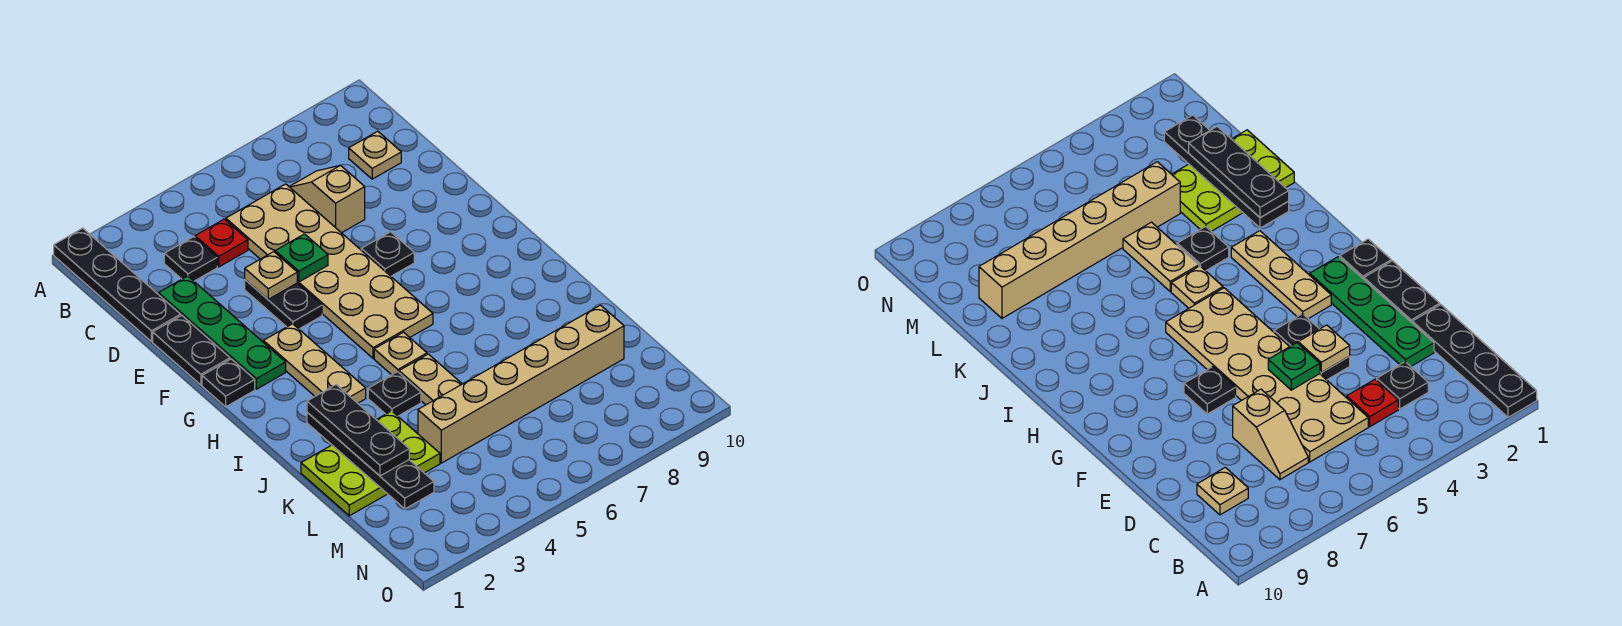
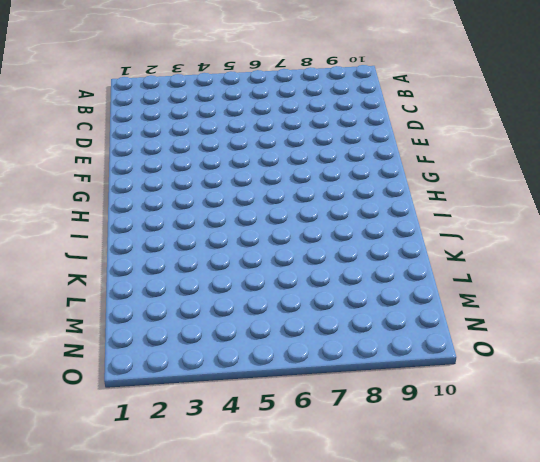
none -> black 1x4 plate [54,228,181,341]
none -> black 1x1 plate [164,237,217,281]
none -> red 1x1 plate [195,219,248,267]

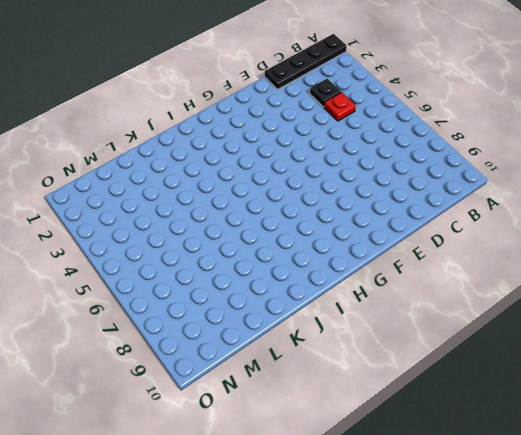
none -> tan 2x6 plate [226,184,433,358]
none -> tan 1x2 slope [289,165,365,233]
none -> tan 1x1 plate [349,131,401,179]

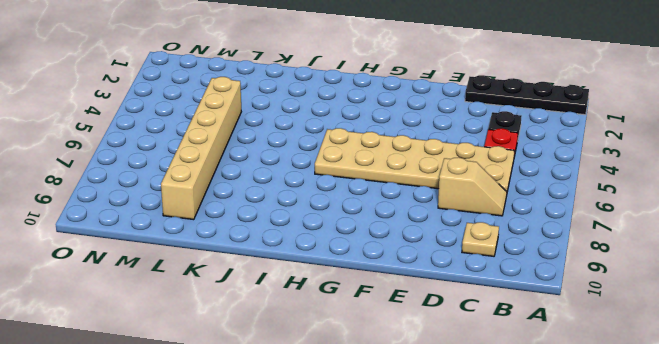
none -> green 1x4 plate [159,276,286,389]
none -> black 1x2 plate [153,315,230,385]
none -> black 1x2 plate [245,280,322,329]

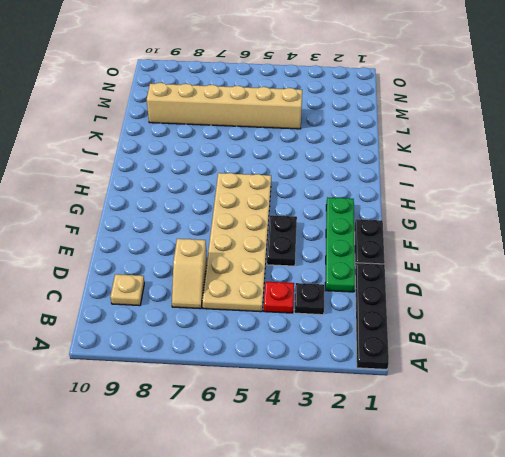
none -> black 1x1 plate [361,232,414,276]
none -> black 1x1 plate [202,359,255,407]
none -> tan 1x3 plate [263,324,366,403]

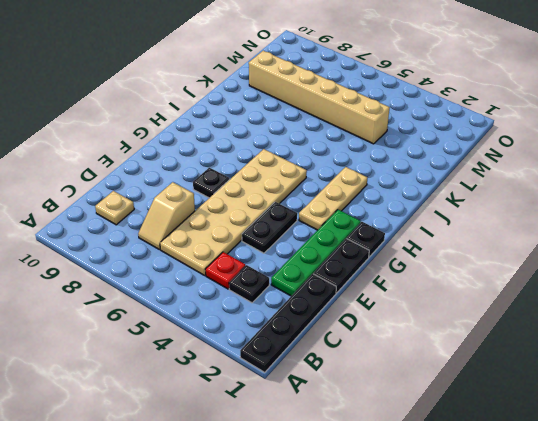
none -> tan 1x1 plate [374,332,427,375]
none -> black 1x1 plate [368,372,421,416]
none -> tan 1x2 plate [399,354,462,405]

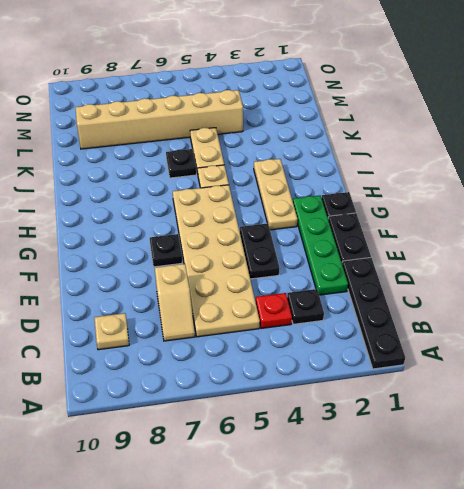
black 1x1 plate [166,149,196,178] -> black 1x1 plate moved to [368,372,421,416]
none -> lime 2x3 plate [301,411,440,516]
none -> tan 1x1 plate [245,252,297,299]
none -> green 1x1 plate [275,234,328,282]

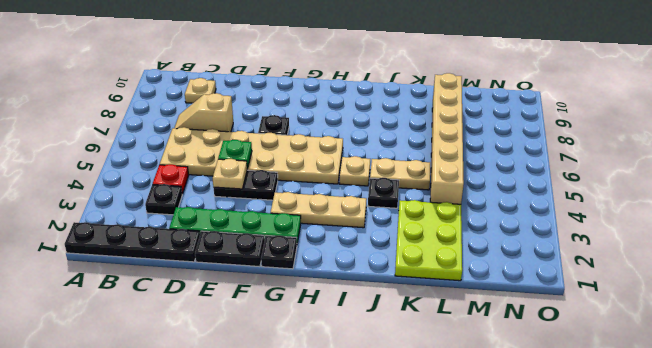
none -> black 1x4 plate [307,412,434,509]
none -> black 1x3 plate [307,385,409,476]

